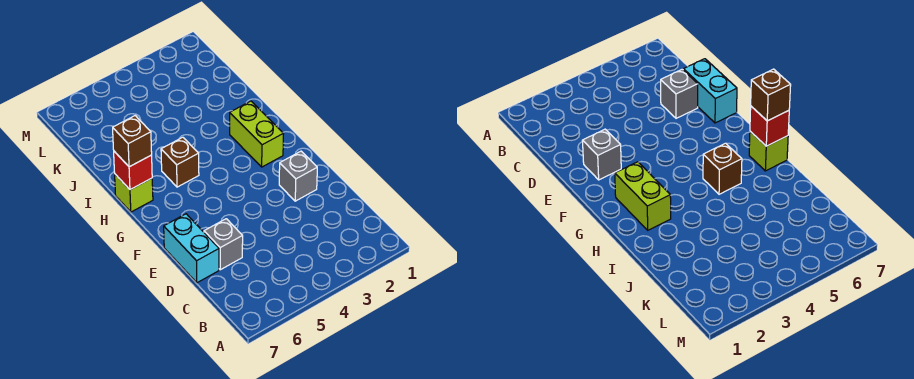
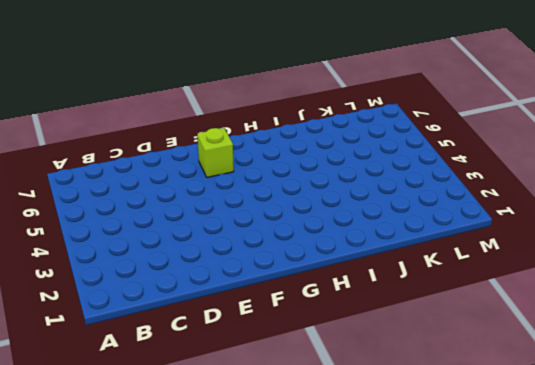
lime 1x1 brick [197,128,234,177] -> lime 1x1 brick moved to [115,174,153,212]
none -> grey 1x1 brick [204,219,243,270]
none -> cyan 1x2 brick [164,214,219,283]

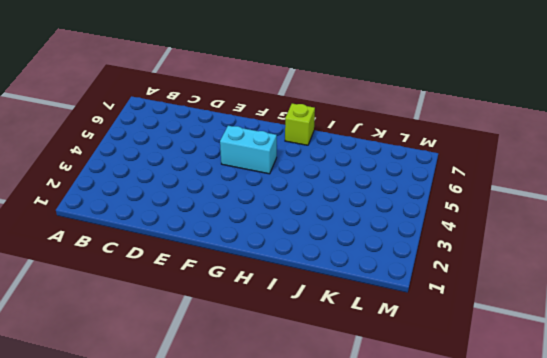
cyan 1x2 brick [220,126,277,174] -> cyan 1x2 brick moved to [164,214,219,283]
none -> grey 1x1 brick [204,219,243,270]
none -> grey 1x1 brick [279,151,317,201]

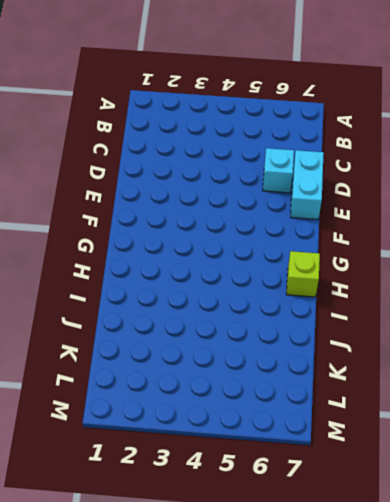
cyan 1x1 brick [263,148,294,193] -> grey 1x1 brick [204,219,243,270]
none -> grey 1x1 brick [279,151,317,201]
none -> lime 1x2 brick [230,101,283,167]

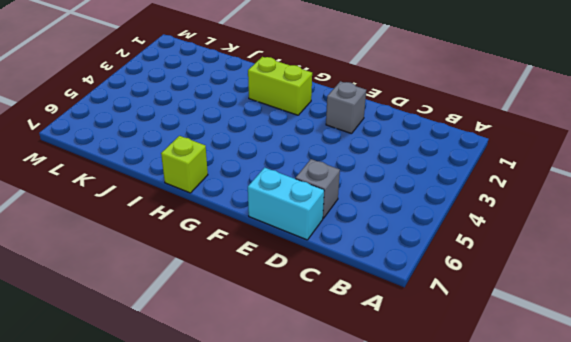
none -> brown 1x1 brick [161,137,199,187]
none -> red 1x1 brick [114,151,152,190]

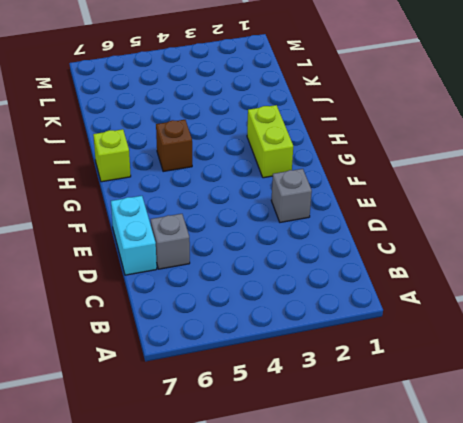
none -> red 1x1 brick [114,151,152,190]
none -> brown 1x1 brick [113,116,152,167]

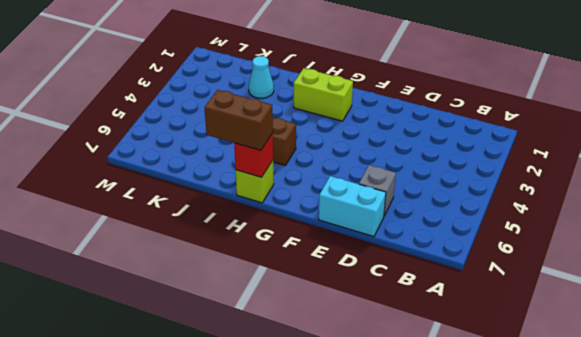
brown 1x2 brick [204,90,273,150] -> brown 1x1 brick [113,116,152,167]
cyan 1x1 cone [249,56,274,98] -> none
none -> grey 1x1 brick [279,151,317,201]

